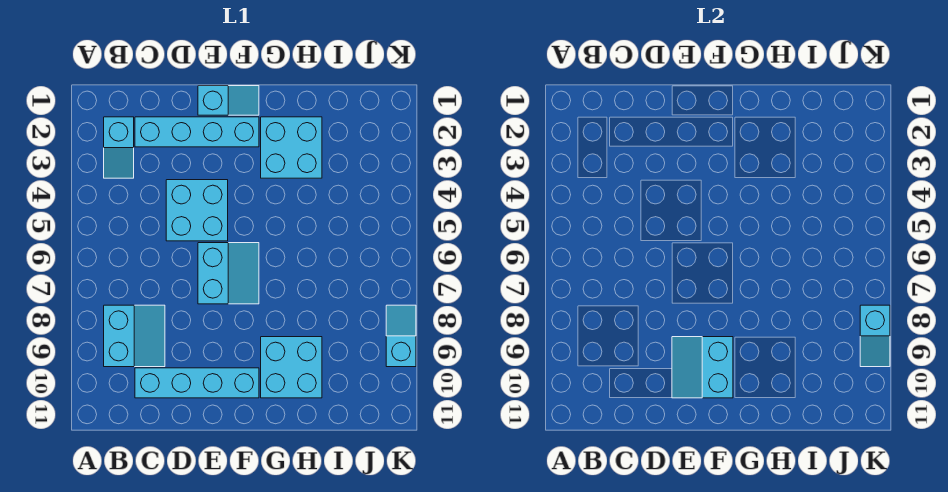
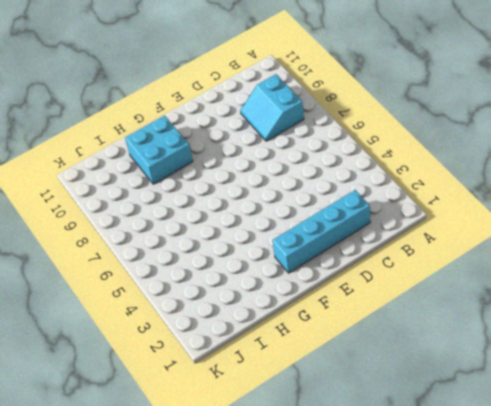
none -> cyan 1x2 slope [104,117,134,178]
none -> cyan 1x4 brick [135,368,259,398]
none -> cyan 2x2 brick [166,180,228,241]

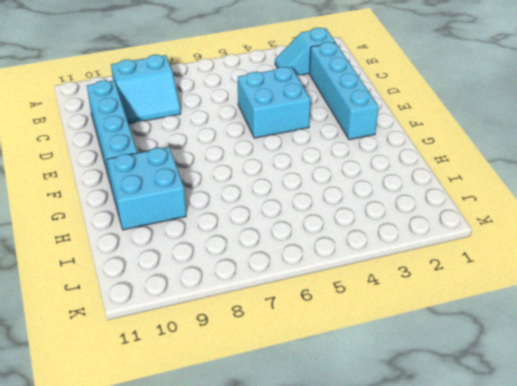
none -> cyan 1x2 slope [198,86,259,115]
none -> cyan 2x2 slope [198,243,259,304]
none -> cyan 2x2 brick [261,117,322,178]

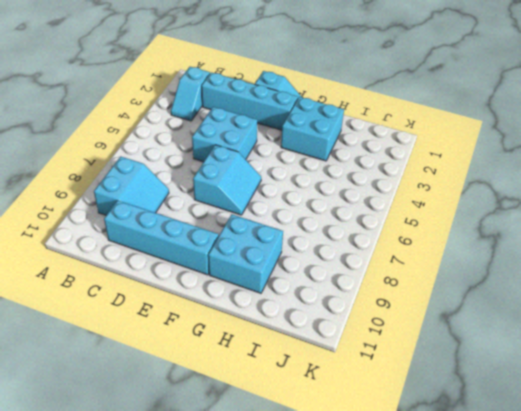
none -> cyan 1x2 slope [386,305,416,367]
none -> cyan 2x2 slope [672,337,733,398]
none -> cyan 1x2 slope [860,305,890,367]

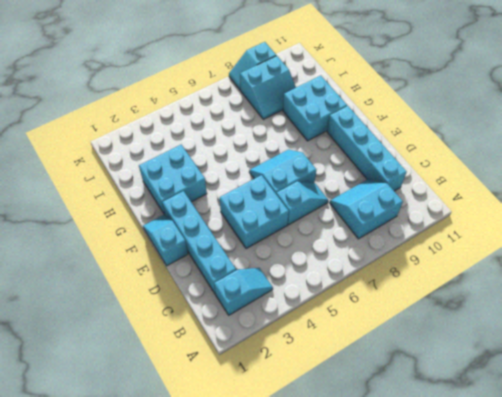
cyan 1x2 slope [276,181,328,225] -> cyan 1x2 slope moved to [860,305,890,367]
cyan 2x2 slope [240,56,296,119] -> cyan 2x2 slope moved to [672,337,733,398]

